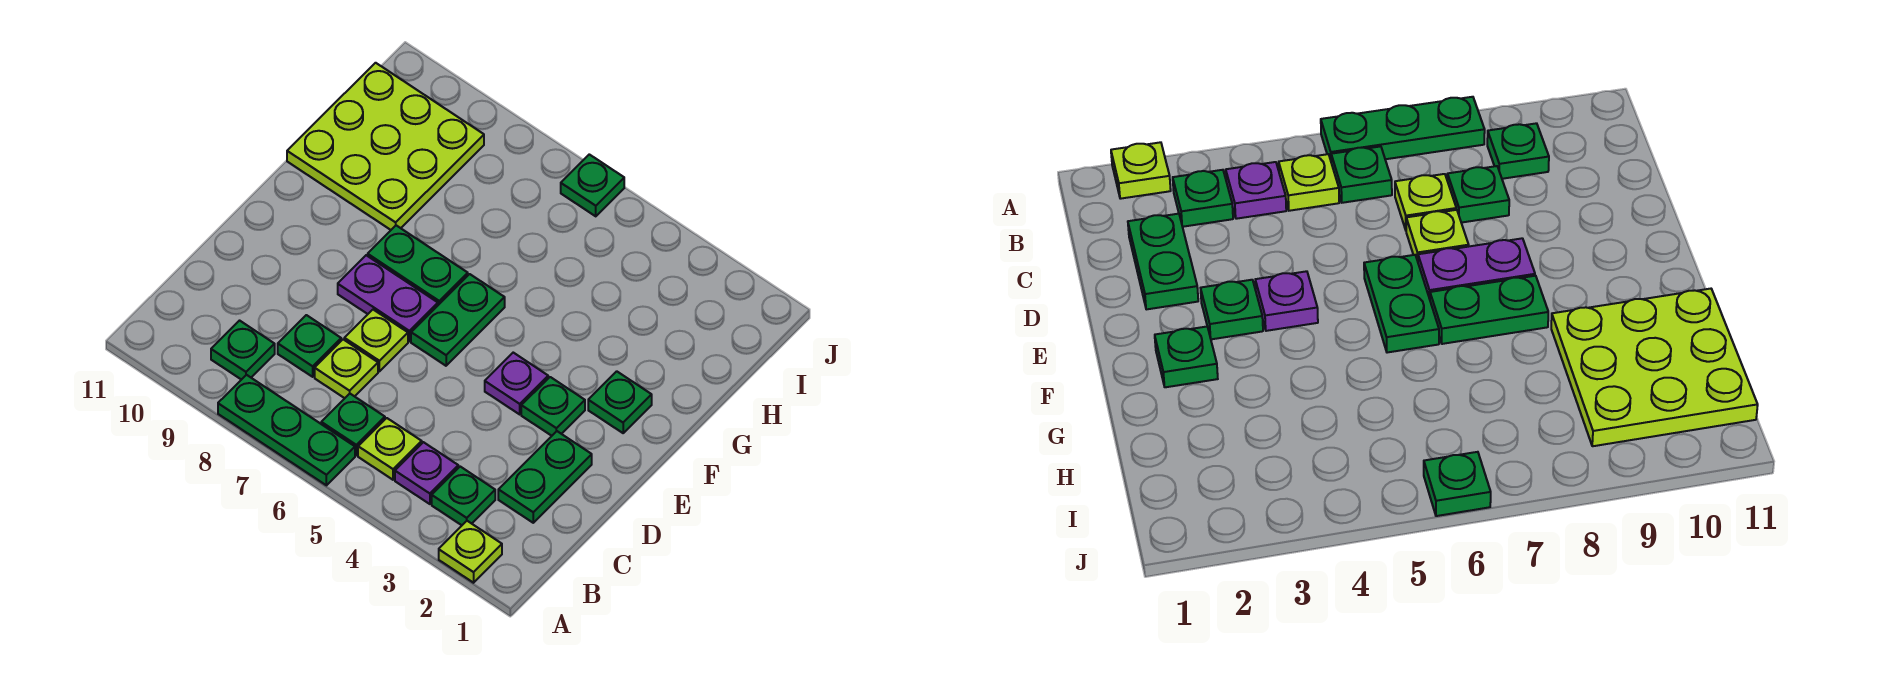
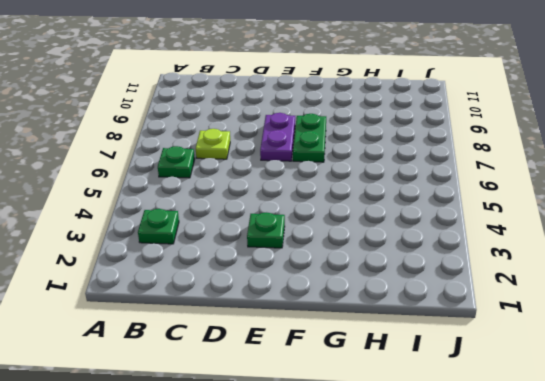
none -> lime 1x1 plate [439,521,502,583]
none -> green 1x3 plate [218,375,355,485]
none -> purple 1x1 plate [395,442,458,504]

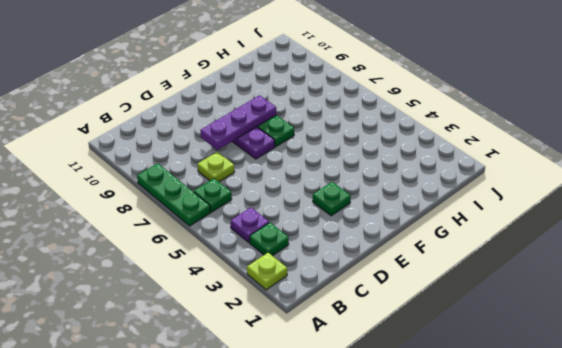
purple 1x3 plate [200,95,276,150] -> none
none -> lime 1x1 plate [358,418,422,480]
none -> green 1x1 plate [211,321,275,380]
none -> green 1x2 plate [498,431,592,523]

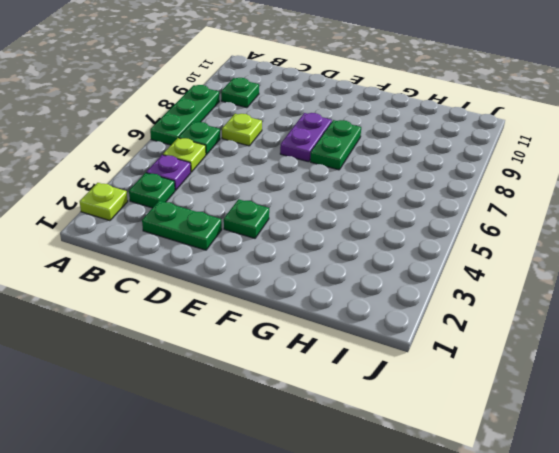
none -> green 1x1 plate [278,315,341,377]
none -> lime 1x1 plate [344,310,408,371]
none -> purple 1x1 plate [485,353,548,414]

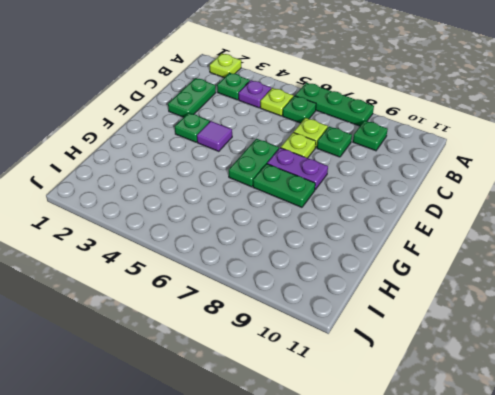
purple 1x1 tile [197,121,232,151] -> purple 1x1 plate [485,353,548,414]
none -> green 1x1 plate [588,371,652,433]
none -> lime 3x3 plate [287,63,484,230]
none -> green 1x1 plate [561,154,624,216]

